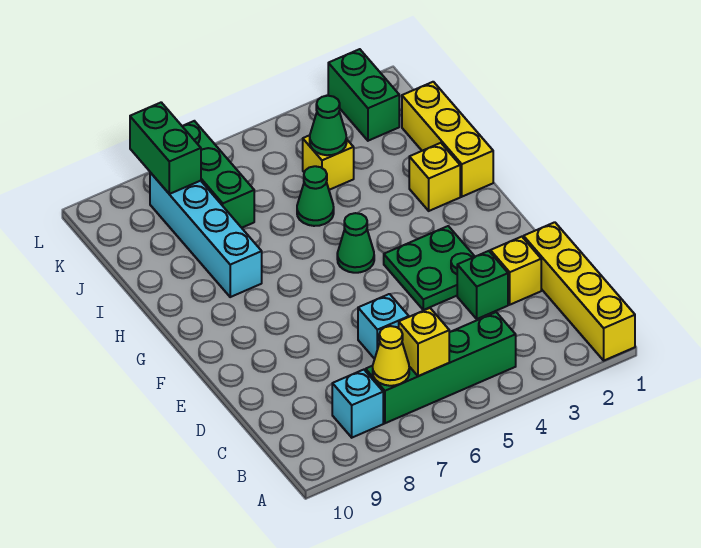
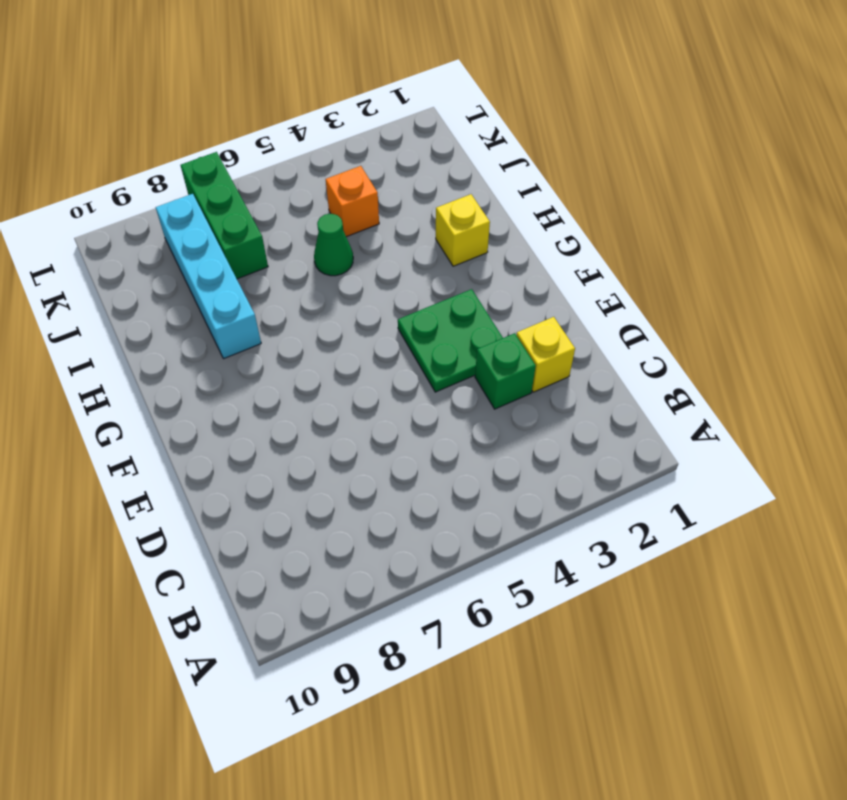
orange 1x1 brick [326,166,379,237] -> yellow 1x1 brick [303,135,354,190]
none -> yellow 1x4 brick [524,222,635,360]
none -> green 1x4 brick [366,312,516,423]
none -> cyan 1x1 brick [332,370,383,438]

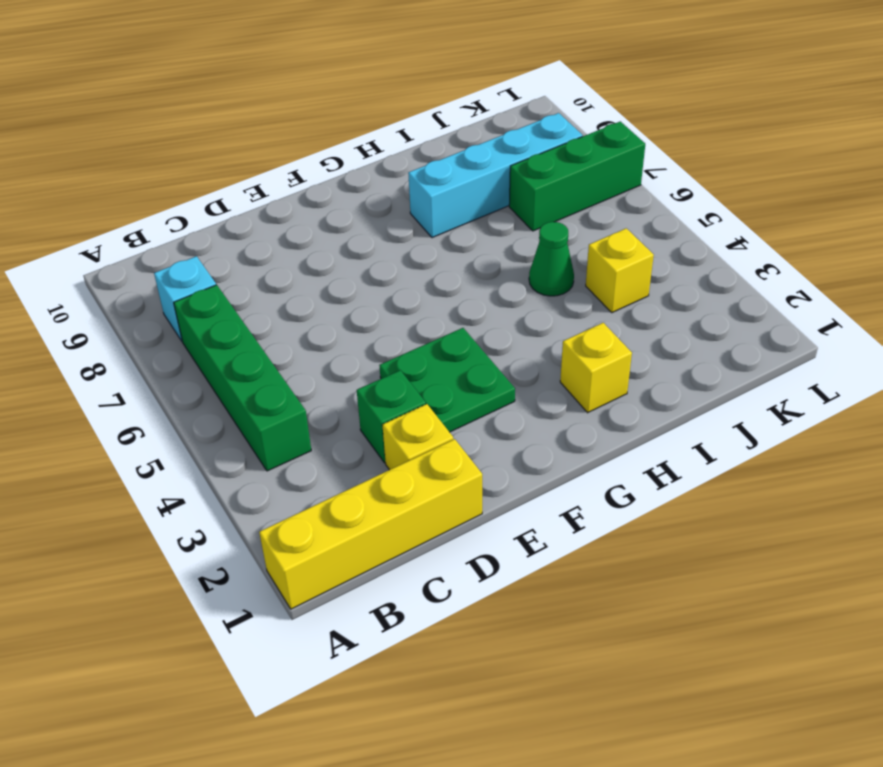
none -> cyan 1x1 brick [358,294,409,359]
none -> green 1x1 cone [337,213,374,273]
none -> yellow 1x3 brick [402,82,493,197]

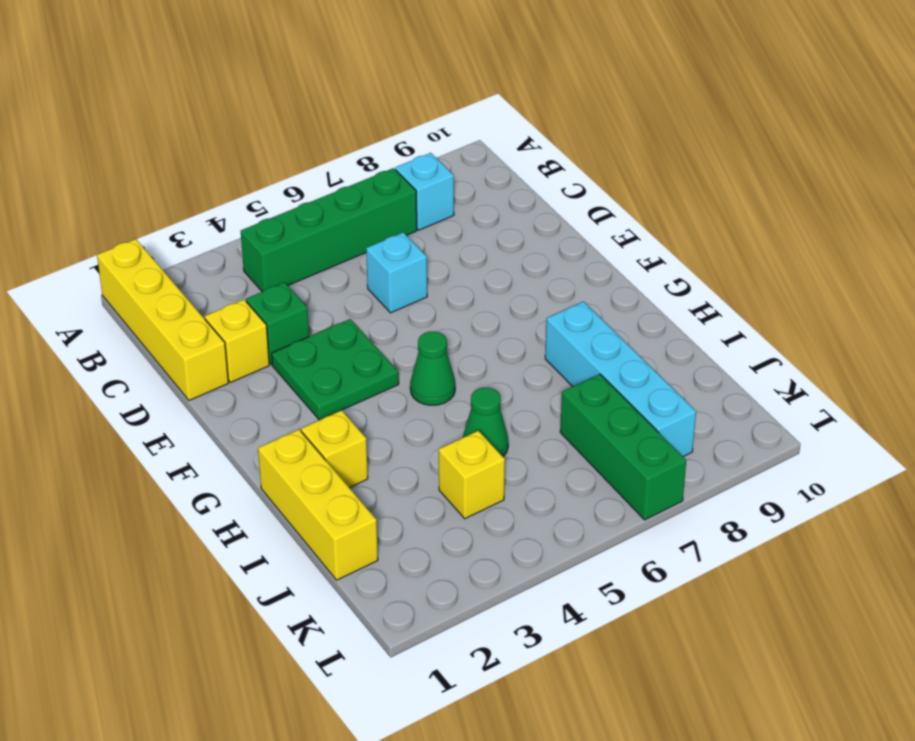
none -> green 1x2 brick [328,49,399,141]
none -> yellow 1x1 brick [399,308,449,376]
none -> yellow 1x1 cone [373,326,409,386]

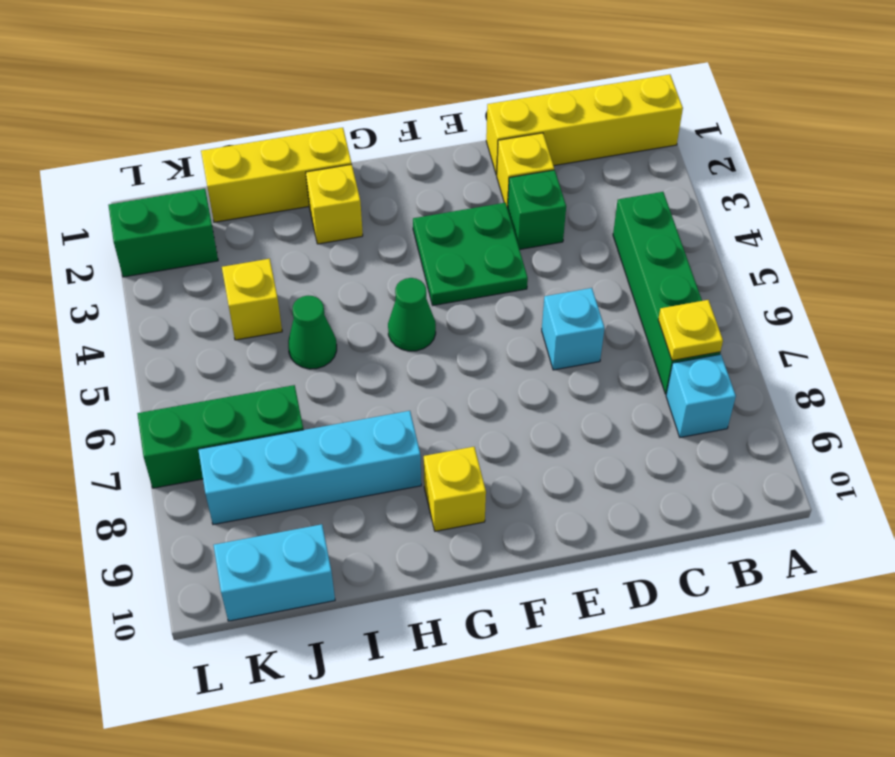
yellow 1x1 plate [658,300,723,361] -> yellow 1x1 cone [373,326,409,386]
yellow 1x1 brick [424,447,486,531] -> yellow 1x1 brick moved to [399,308,449,376]
cyan 1x2 brick [214,524,335,621] -> none
none -> green 1x1 cone [310,96,347,155]
none -> green 1x2 brick [130,102,201,194]

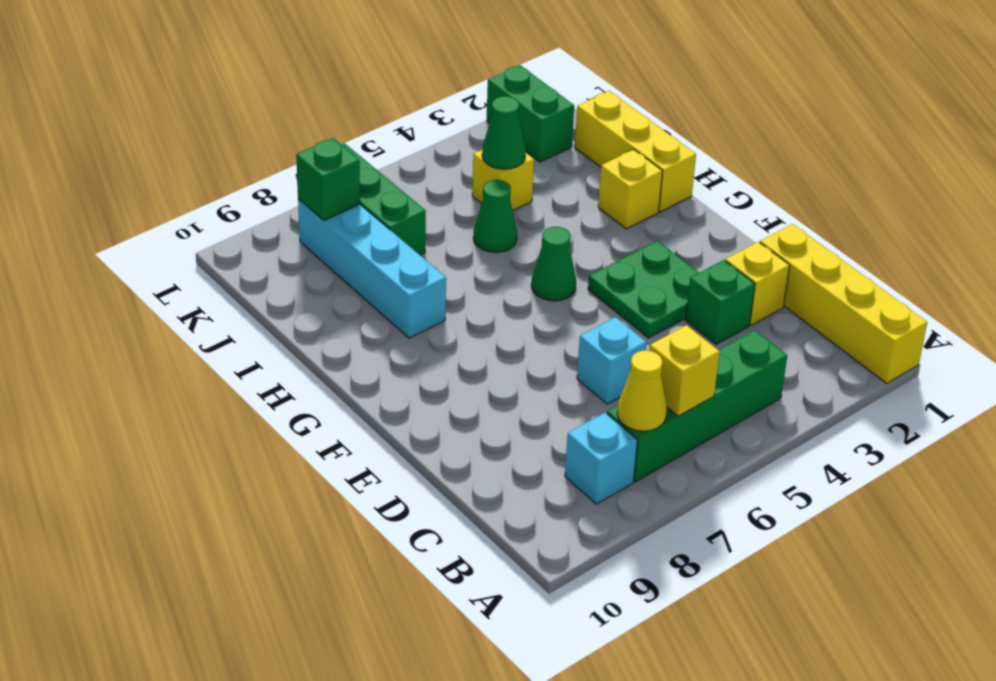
green 1x1 brick [296,138,360,221] -> green 1x2 brick [130,102,201,194]

